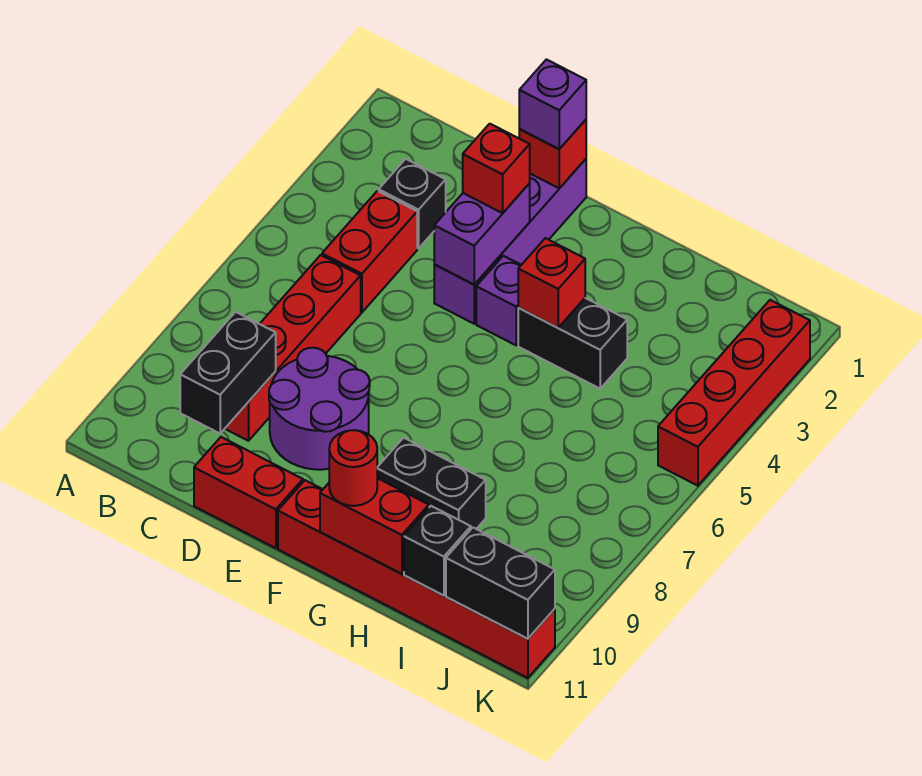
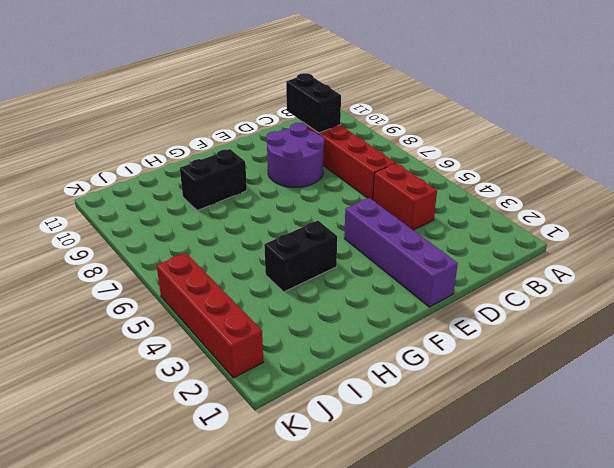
none -> black 1x1 brick [379,159,446,248]
none -> red 1x2 brick [194,437,303,548]
none -> purple 1x1 brick [476,256,521,345]

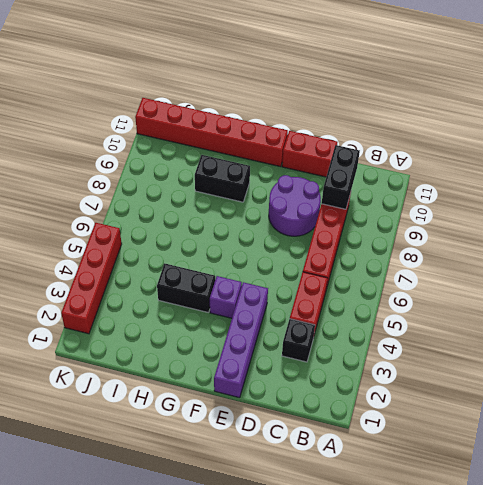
none -> red 1x1 brick [519,120,586,188]
none -> purple 1x2 brick [434,184,530,285]
none -> red 1x1 brick [518,238,585,328]

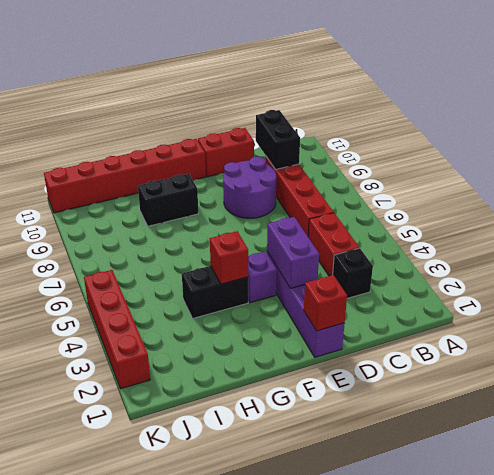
none -> red 1x2 brick [320,478,429,574]
none -> black 1x1 brick [404,506,471,595]
none -> black 1x2 brick [446,528,555,639]

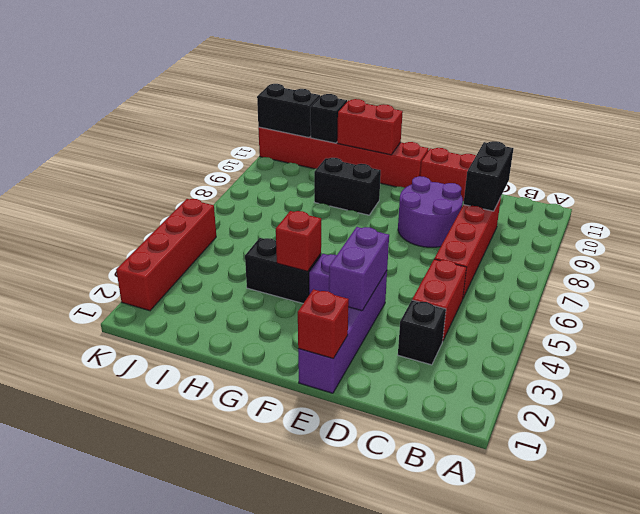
none -> purple 1x1 brick [519,59,586,149]
none -> red 1x1 brick [463,124,530,213]
none -> red 1x1 round brick [329,430,377,506]

